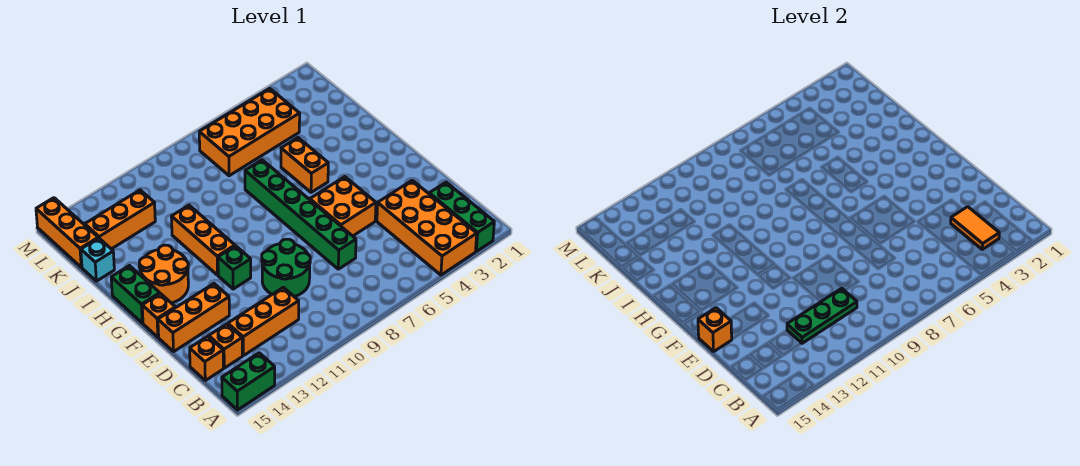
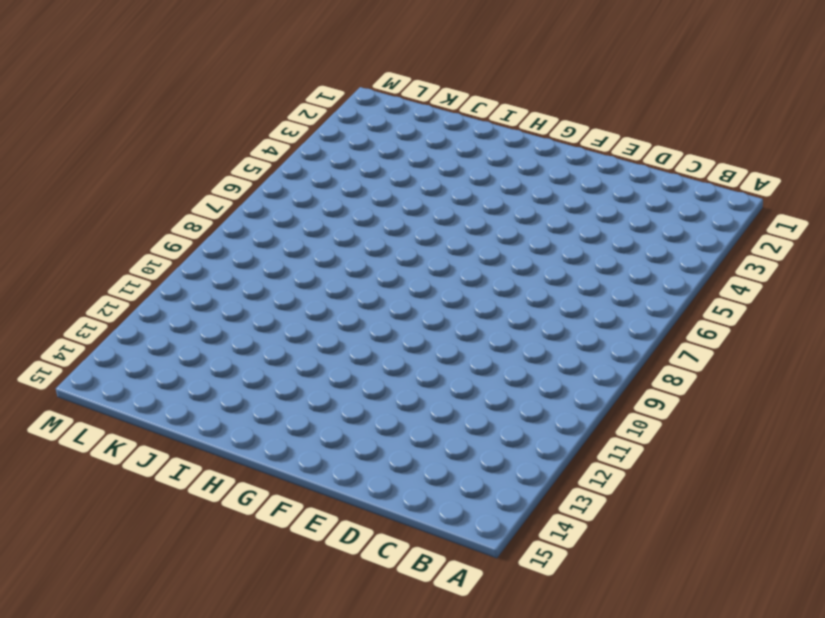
none -> green 1x3 brick [429,182,494,251]
none -> orange 2x4 brick [377,180,477,275]
none -> green 1x2 brick [222,353,275,410]

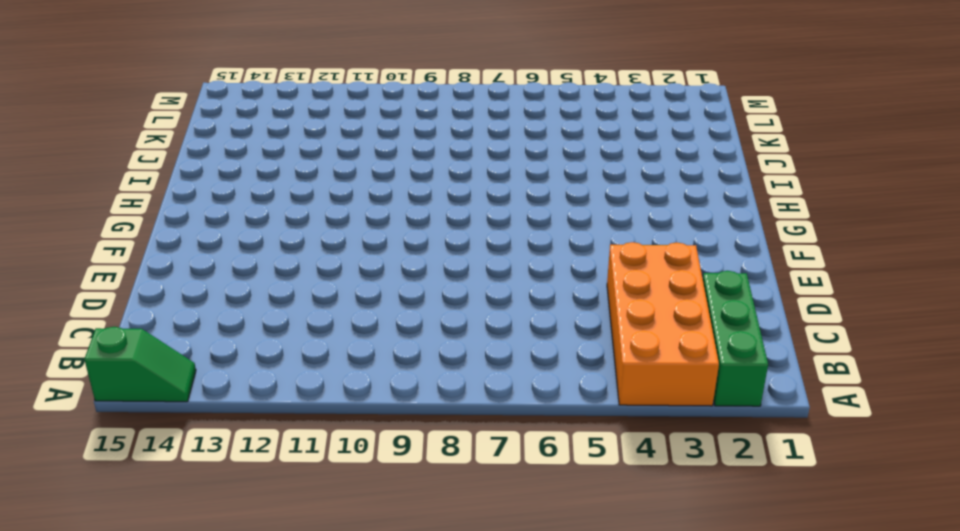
green 1x2 slope [84,327,196,402] -> green 1x2 brick [222,353,275,410]
none -> orange 1x3 brick [228,287,299,356]
none -> orange 1x1 brick [209,324,242,368]
none -> orange 1x1 brick [190,336,223,380]

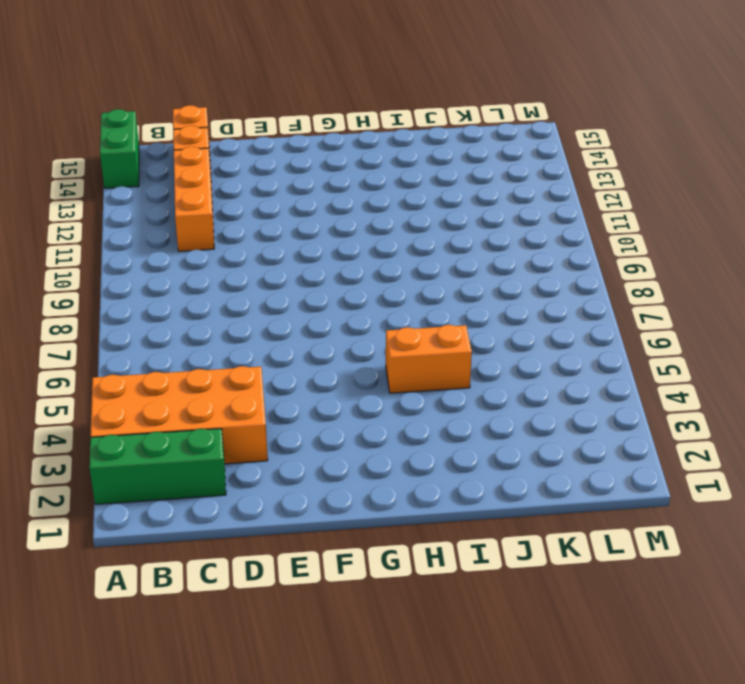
none -> green 1x6 brick [245,160,356,269]
none -> green 2x2 round brick [262,239,310,297]
none -> orange 2x2 brick [310,177,376,236]

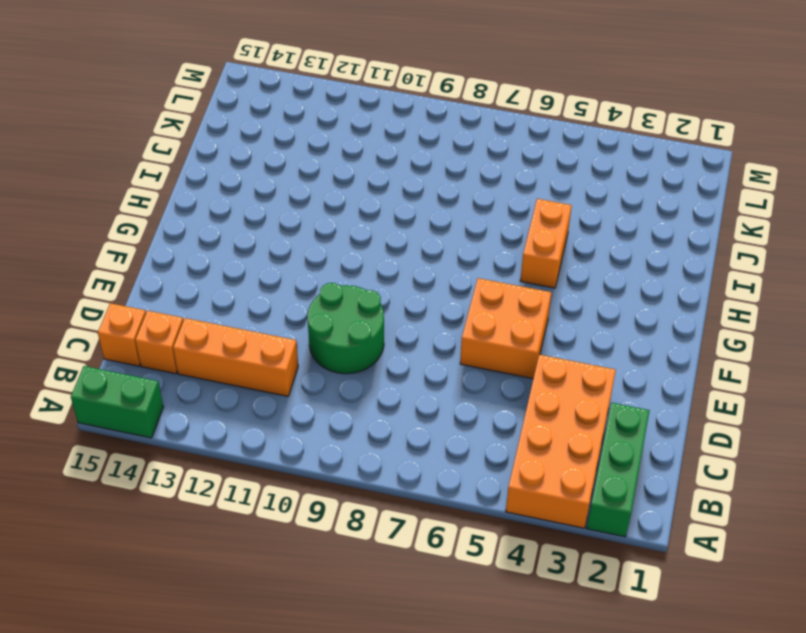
none -> green 1x6 brick [245,160,356,269]
none -> orange 1x3 brick [158,284,229,351]
none -> green 1x1 brick [218,246,251,289]

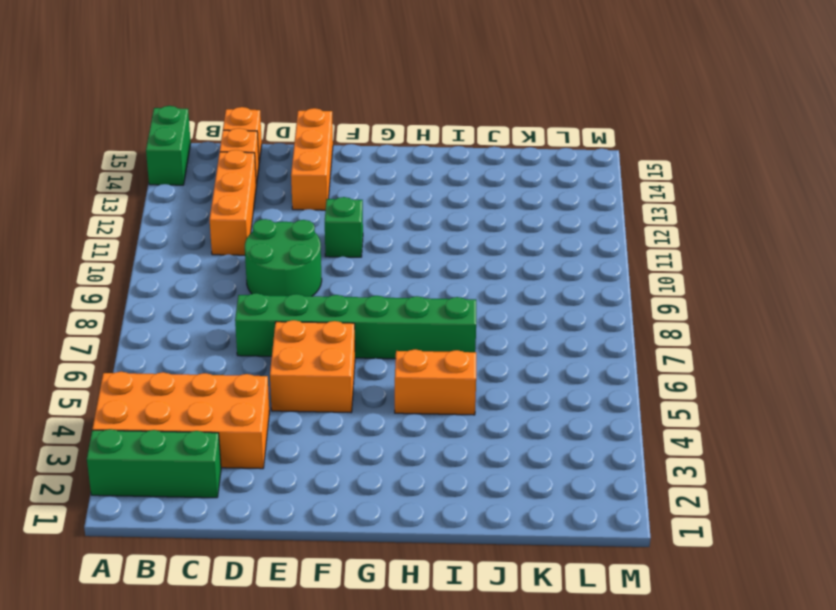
none -> orange 1x1 brick [142,294,175,337]
none -> orange 1x3 brick [171,205,235,275]
none -> orange 2x2 round brick [139,245,188,303]

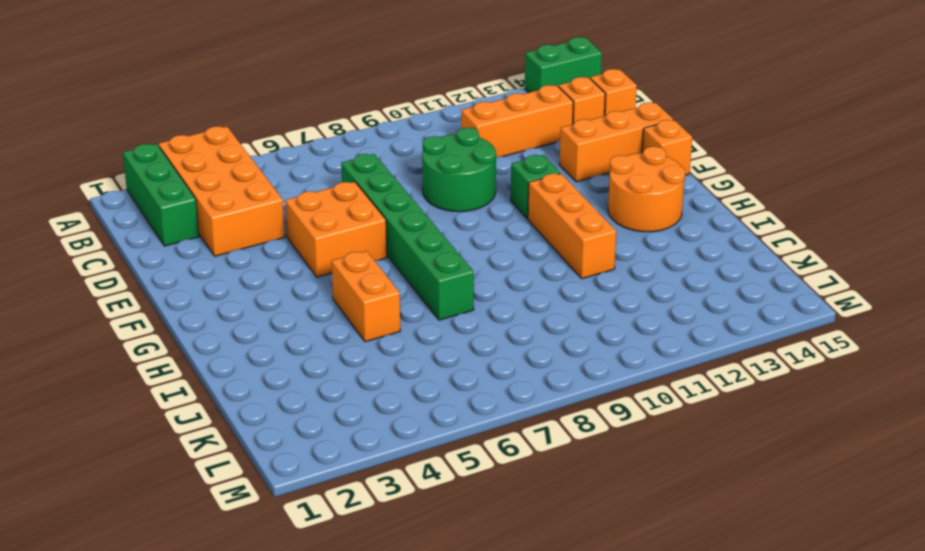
none -> green 1x2 brick [111,266,160,323]
none -> cyan 1x1 brick [81,238,114,281]
none -> orange 2x4 brick [199,89,300,176]

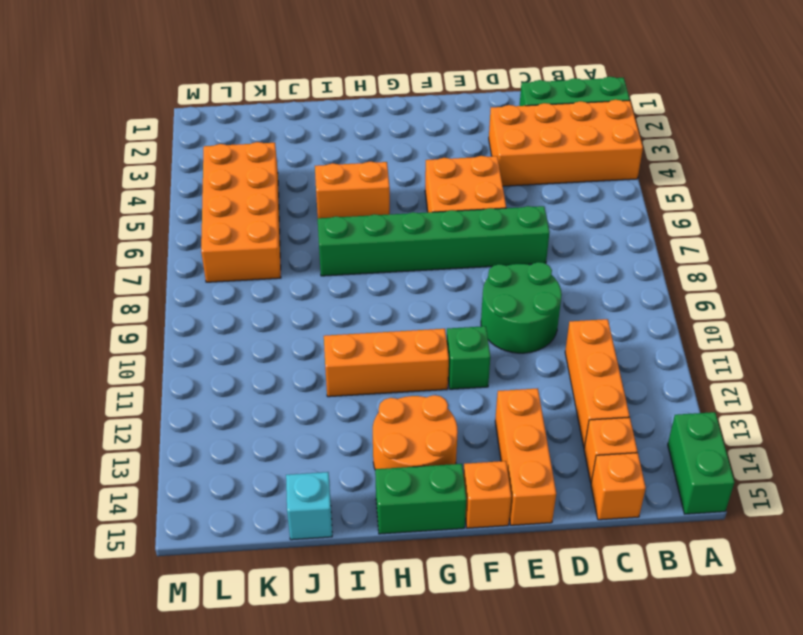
none -> orange 1x3 brick [85,190,155,249]
none -> orange 1x3 brick [36,198,98,267]
none -> orange 1x2 tile [951,207,999,249]

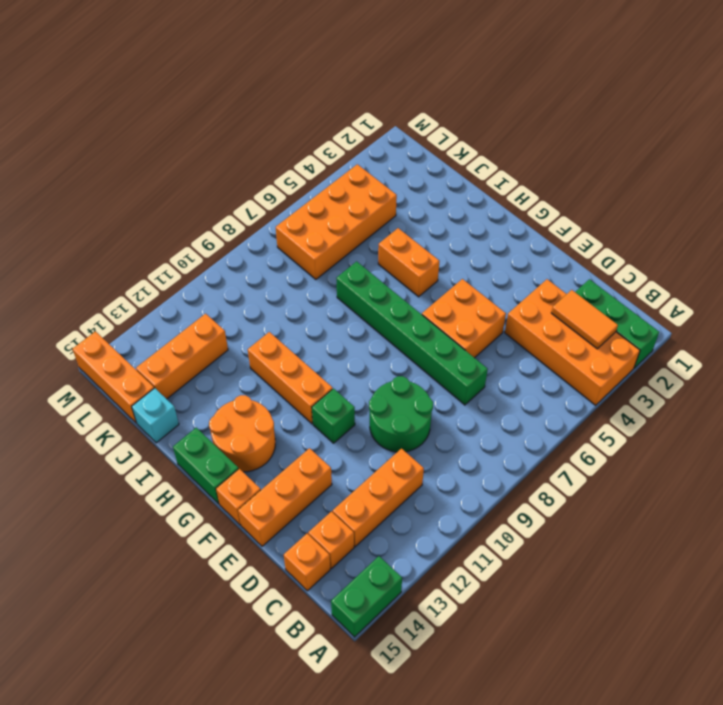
none -> green 1x3 plate [787,288,857,343]
none -> orange 1x1 brick [698,308,732,351]

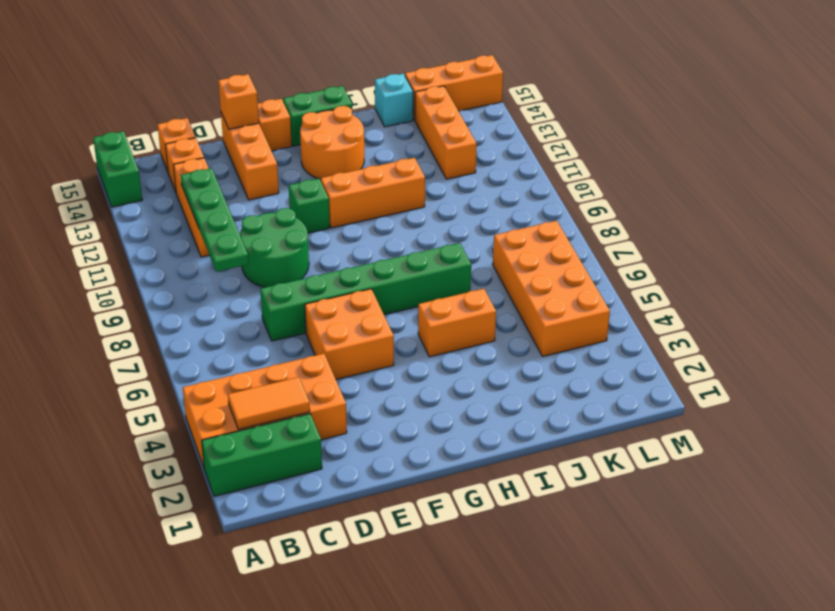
green 1x4 plate [181,168,249,272] -> green 1x3 plate [787,288,857,343]

